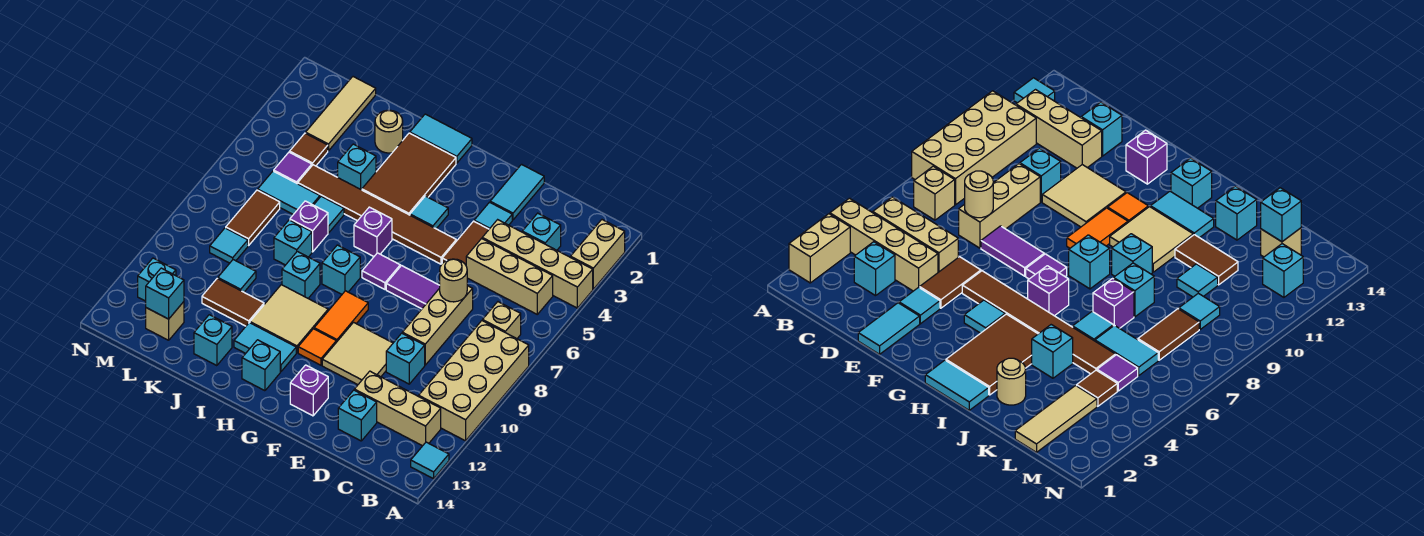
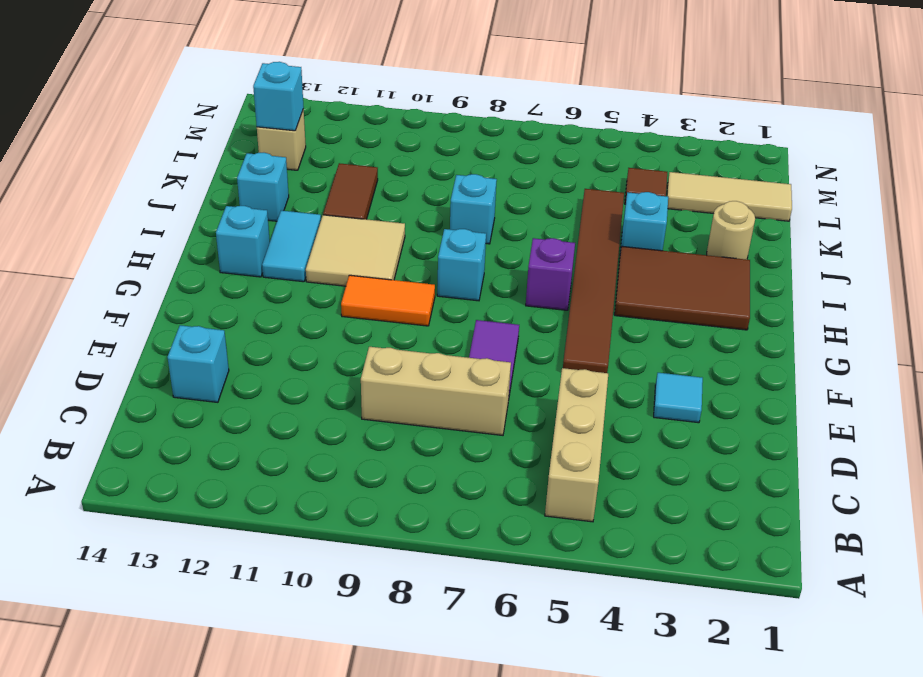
none -> tan 1x2 brick [571,220,625,289]
none -> tan 1x4 brick [482,220,593,308]
none -> tan 2x4 brick [419,321,529,441]
none -> cyan 1x1 tile [411,442,449,479]

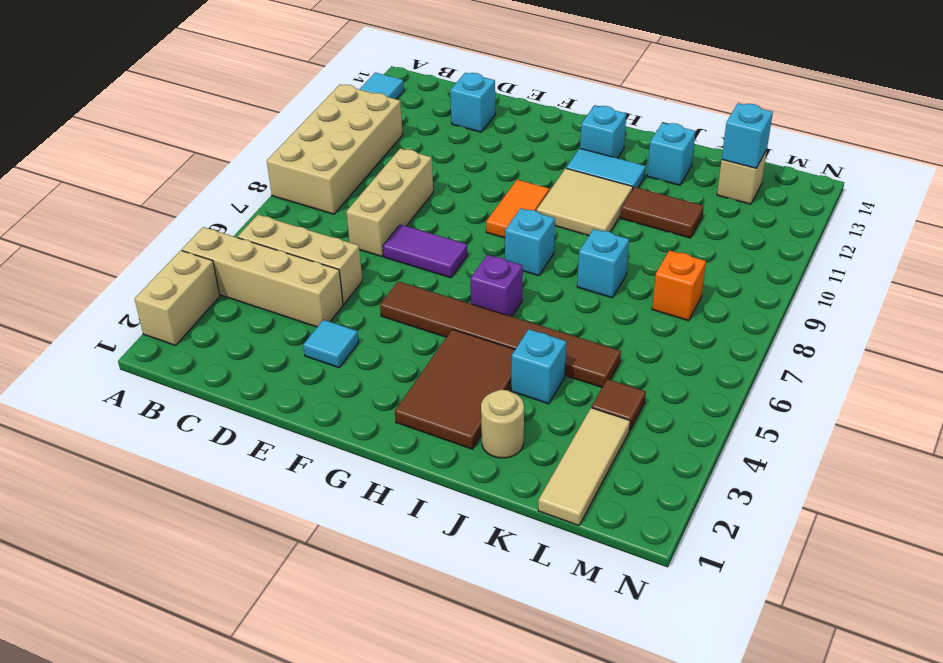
orange 1x1 brick [652,250,706,321] -> brown 1x2 tile [226,190,280,246]
none -> tan 1x1 brick [483,302,521,339]
none -> tan 1x3 brick [354,371,441,446]
none -> cyan 1x1 brick [522,213,561,250]
none -> cyan 1x1 brick [386,333,425,384]

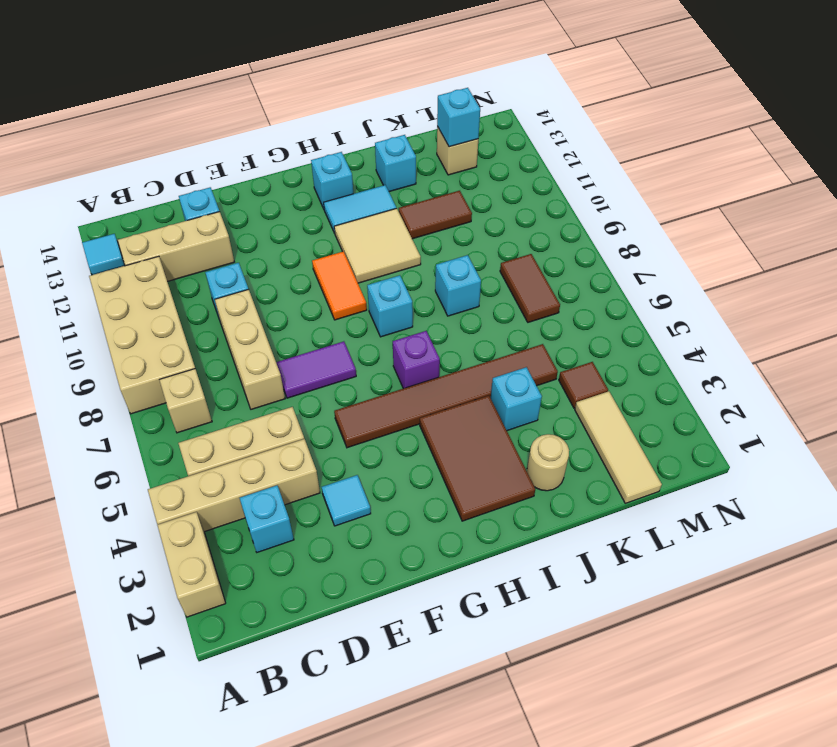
none -> cyan 1x2 tile [490,164,544,220]
none -> brown 1x2 tile [442,221,489,265]
none -> tan 2x2 tile [322,322,393,385]
none -> purple 1x1 brick [290,365,328,416]

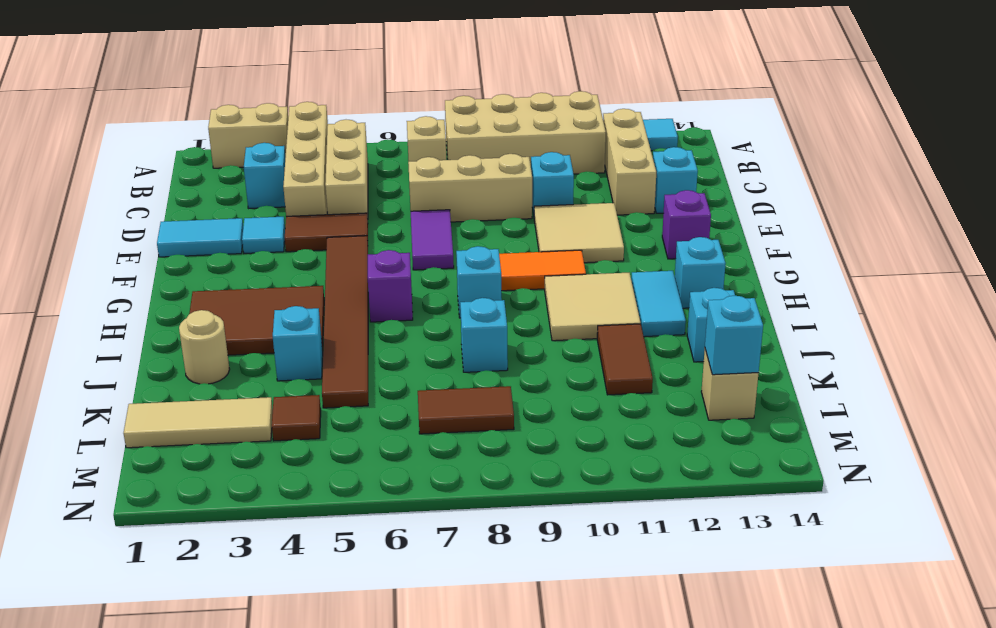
none -> cyan 1x1 tile [410,196,448,229]
none -> purple 1x1 tile [362,253,400,289]
none -> orange 1x1 tile [298,329,336,365]
none -> cyan 1x2 tile [410,114,472,163]

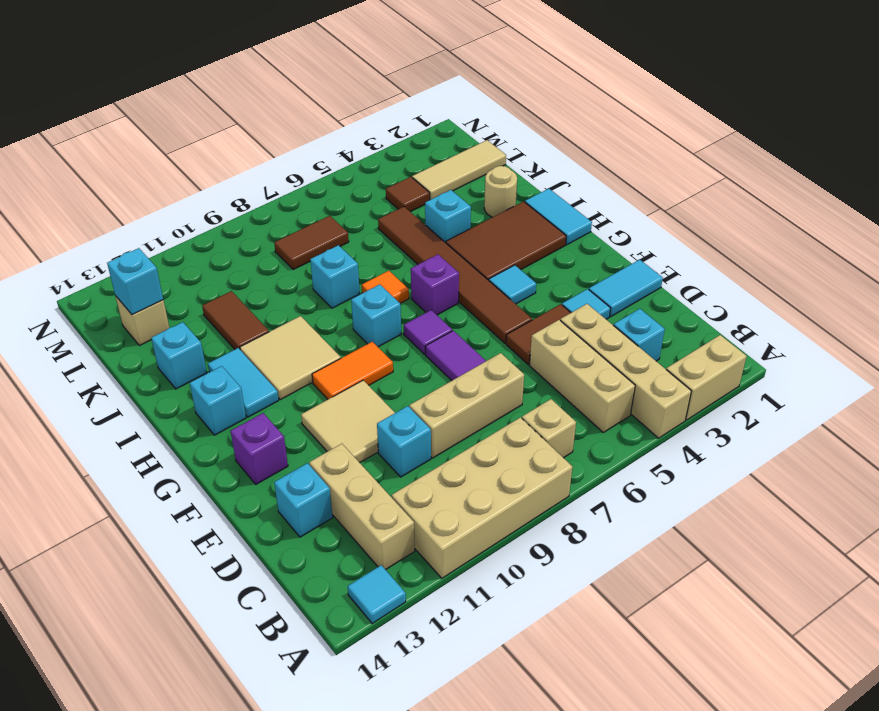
orange 1x1 tile [362,271,409,303] -> orange 1x1 tile moved to [298,329,336,365]
none -> cyan 1x1 brick [282,251,320,298]
none -> cyan 1x1 tile [314,196,344,233]
none -> purple 1x1 brick [290,201,328,252]
none -> cyan 1x2 tile [258,171,320,214]

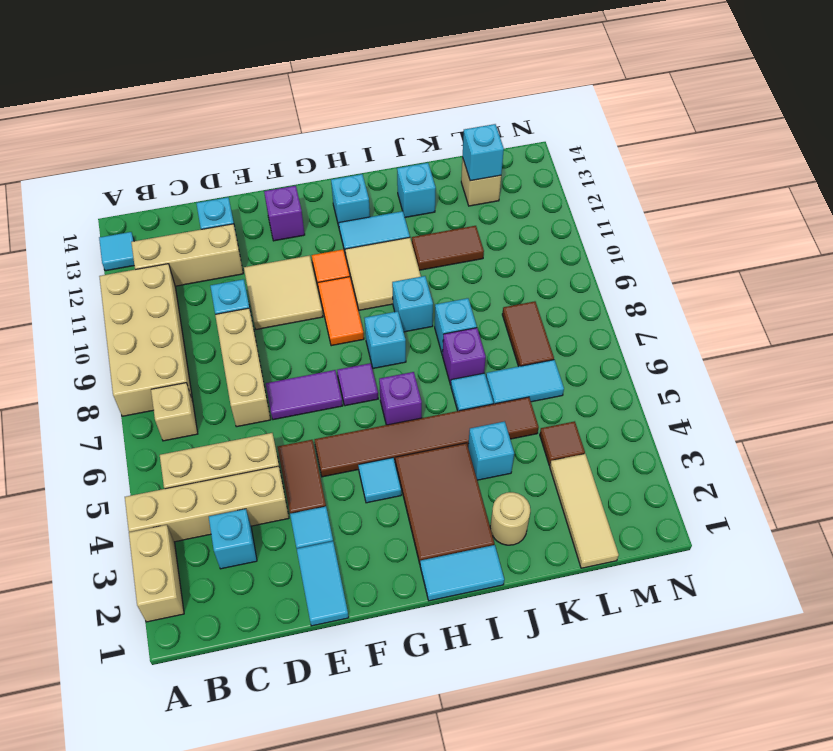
none -> cyan 1x1 tile [218,260,256,292]
none -> purple 1x1 tile [274,152,312,184]
none -> cyan 1x1 tile [210,228,248,263]
none -> cyan 1x1 brick [138,258,176,301]

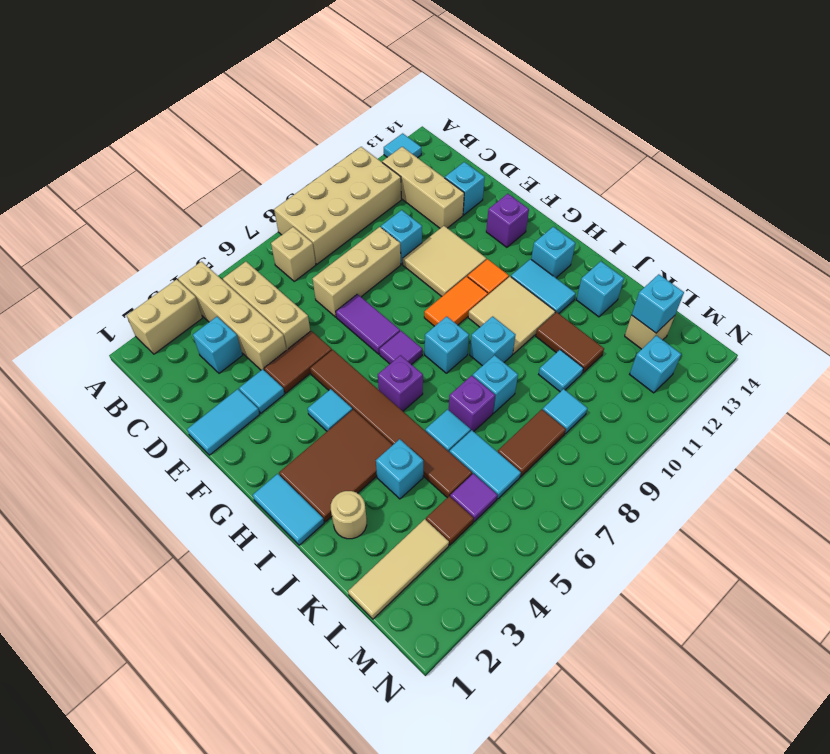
none -> tan 1x1 round brick [440,259,467,302]

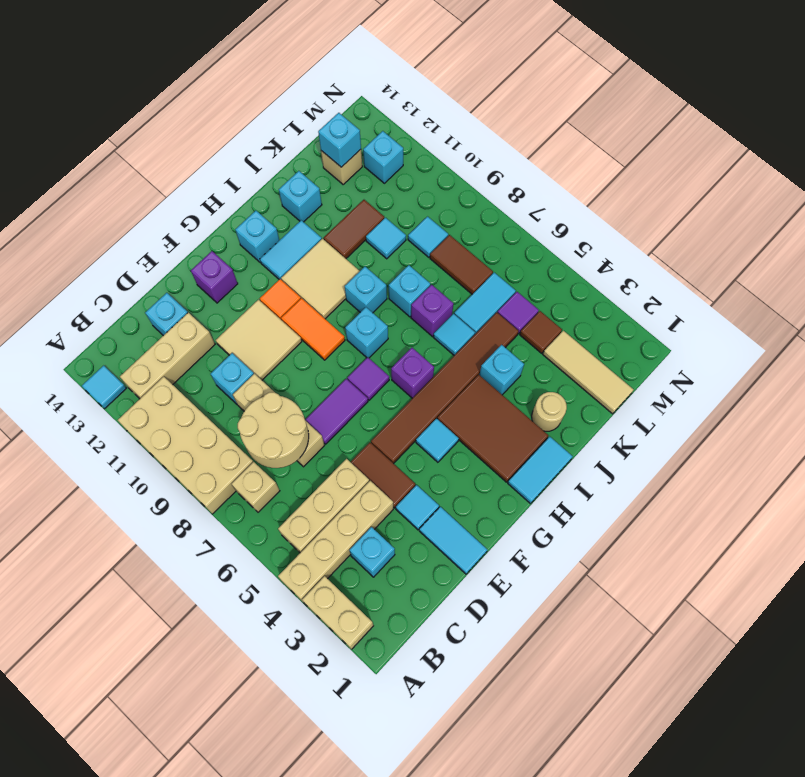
tan 2x2 round brick [238,392,309,468] -> tan 1x1 round brick [440,259,467,302]

